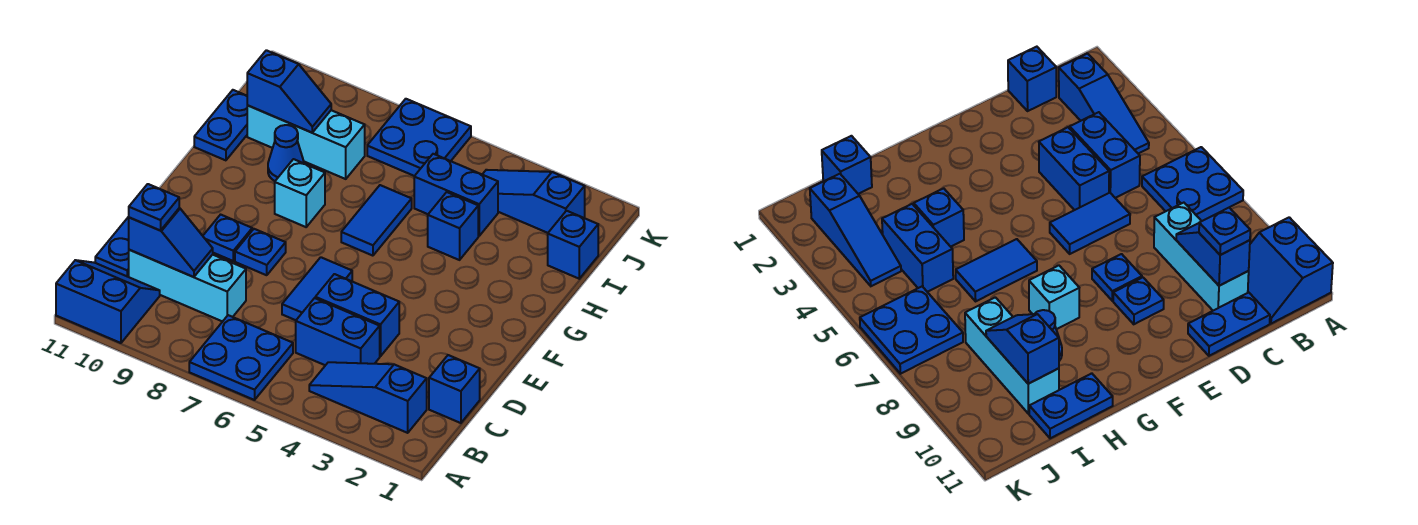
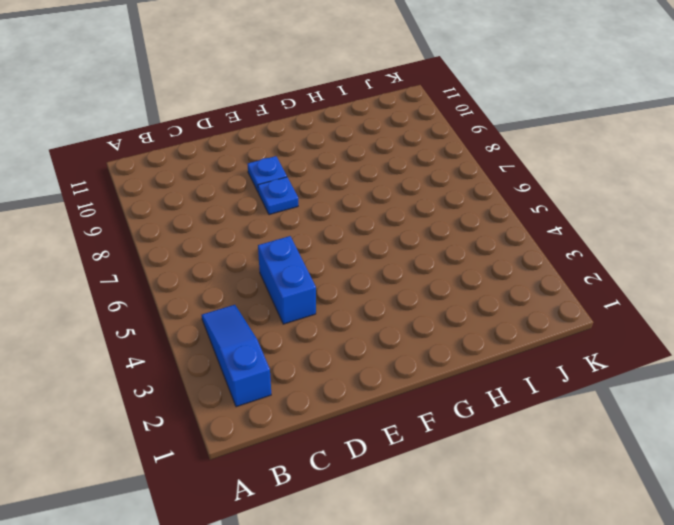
none -> blue 2x2 plate [189,315,293,400]
none -> blue 2x2 slope [56,260,160,343]
none -> blue 1x1 brick [429,355,480,423]

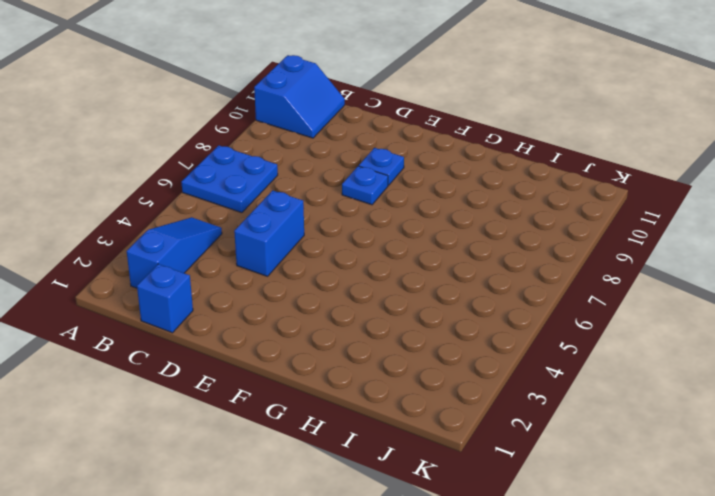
none -> blue 1x2 brick [296,298,380,365]
none -> cyan 1x3 brick [129,250,246,322]
none -> blue 1x2 plate [95,217,129,277]

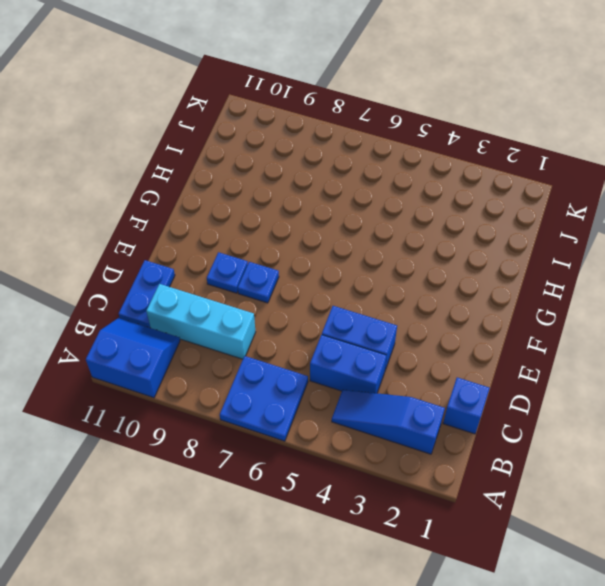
none -> blue 1x2 tile [282,257,352,320]
none -> blue 1x2 tile [341,185,412,256]
none -> cyan 1x1 brick [275,159,325,227]

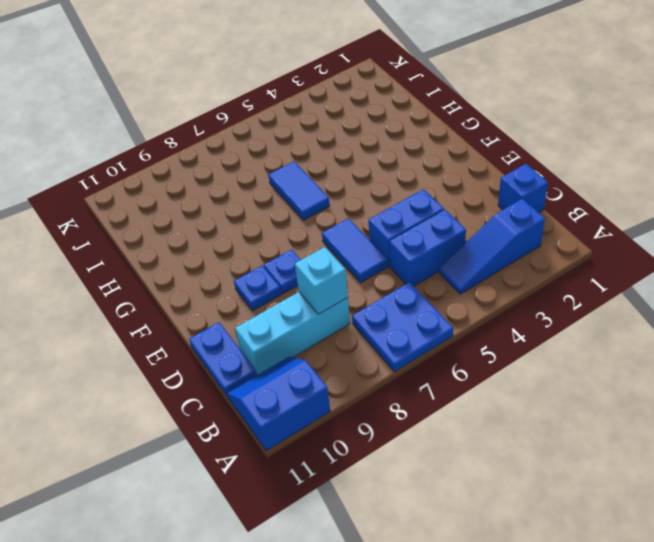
cyan 1x1 brick [295,247,348,314] -> cyan 1x1 brick moved to [275,159,325,227]
none -> blue 1x1 brick [428,192,478,260]
none -> blue 1x1 cone [268,125,304,181]
none -> blue 1x2 plate [194,90,247,160]

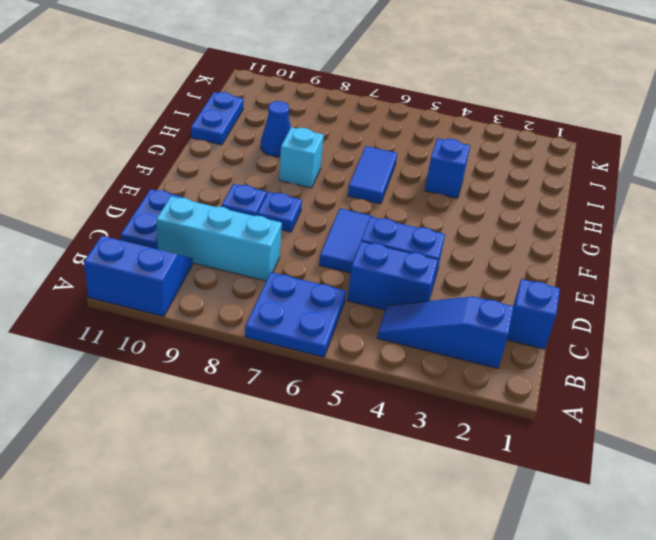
none -> blue 1x1 brick [548,211,598,279]
none -> blue 1x2 brick [414,154,498,236]
none -> cyan 1x3 brick [247,105,365,179]

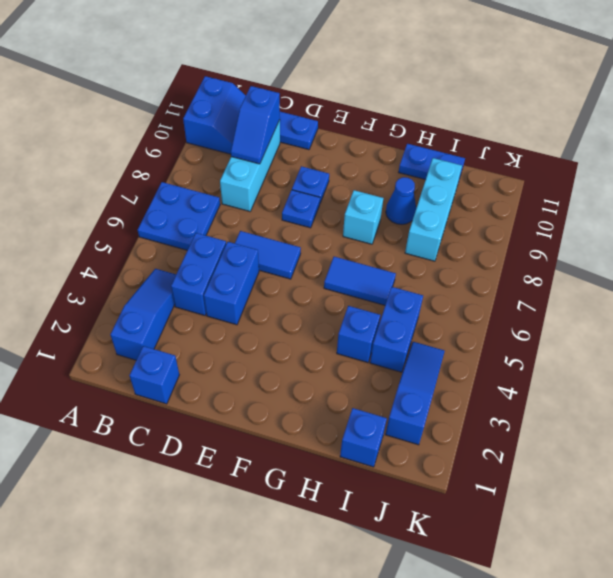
none -> blue 2x2 plate [367,99,471,176]
none -> blue 1x2 slope [247,50,331,133]
none -> blue 1x1 plate [129,184,179,230]

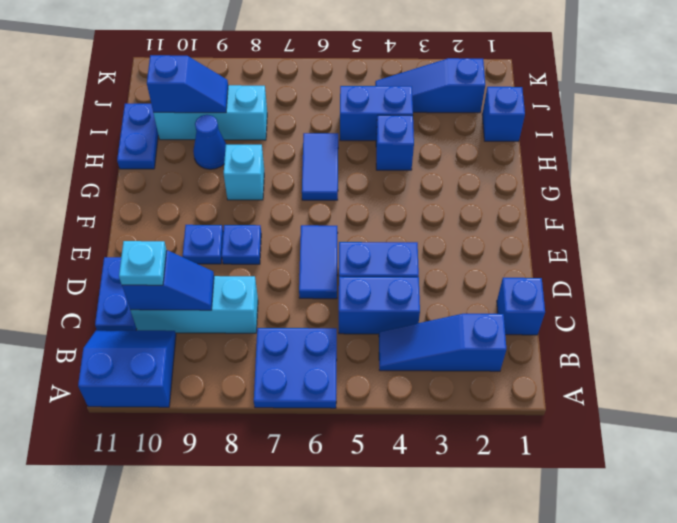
cyan 1x1 plate [119,241,167,285] -> blue 1x1 plate [129,184,179,230]
none -> blue 2x2 plate [367,99,471,176]

